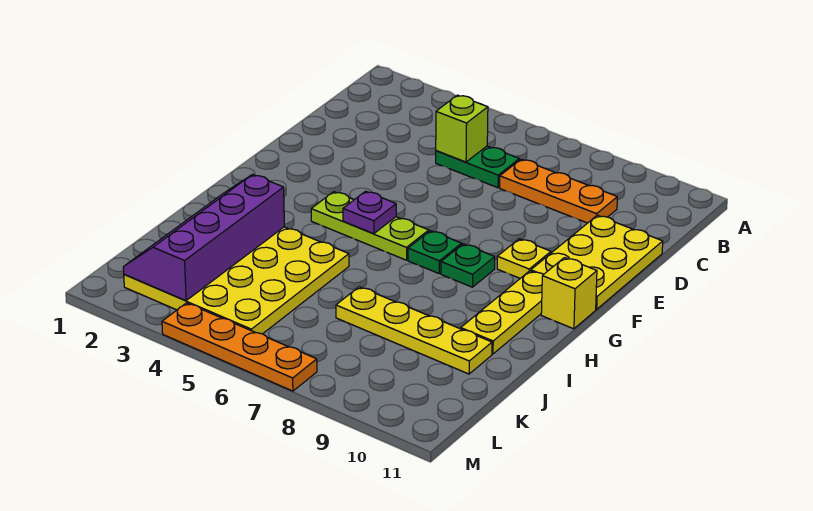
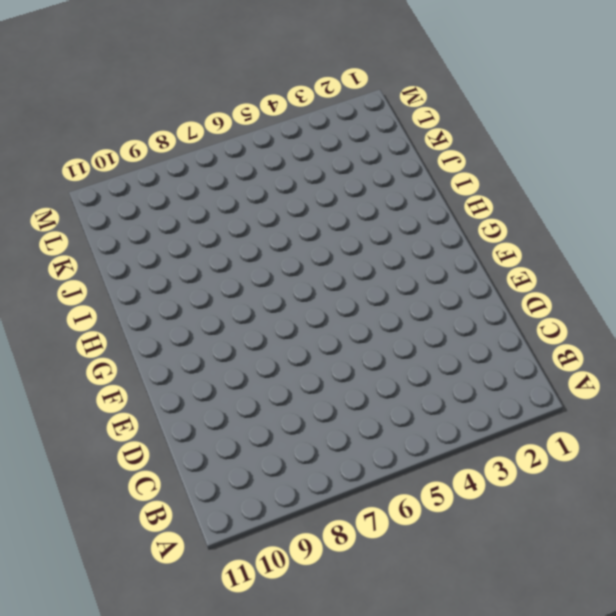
none -> green 1x2 plate [436,146,519,188]
none -> orange 1x3 plate [500,159,617,223]
none -> yellow 2x3 plate [531,215,663,309]

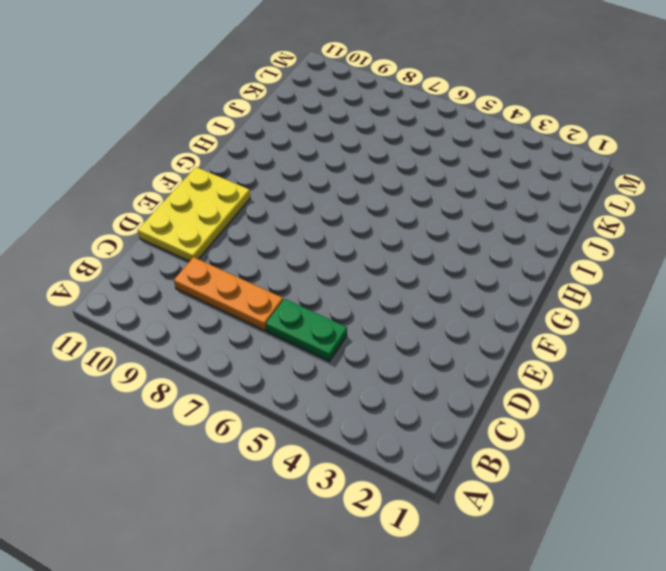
none -> yellow 1x1 plate [497,239,551,278]
none -> lime 1x3 plate [311,192,429,260]
none -> green 1x1 plate [408,231,462,273]

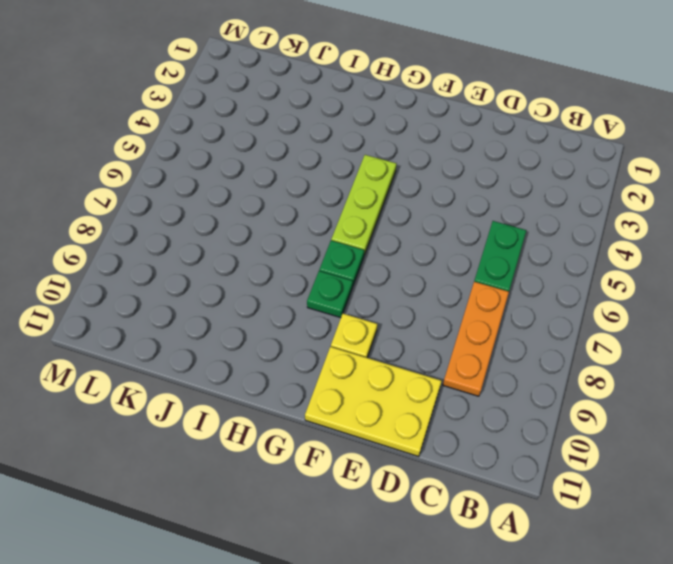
none -> yellow 1x3 plate [461,271,544,354]
none -> yellow 1x1 brick [541,258,597,329]
none -> yellow 4x4 plate [124,227,349,334]

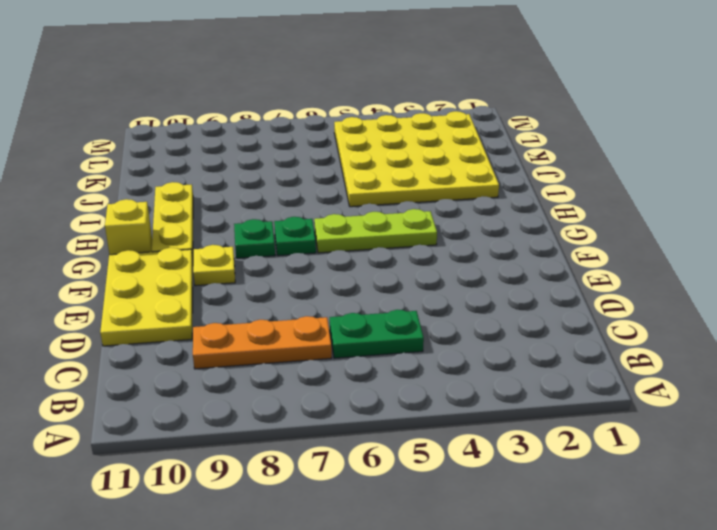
none -> yellow 1x4 plate [336,287,492,374]
none -> orange 1x4 plate [162,303,317,391]
none -> lime 1x1 brick [436,95,488,162]

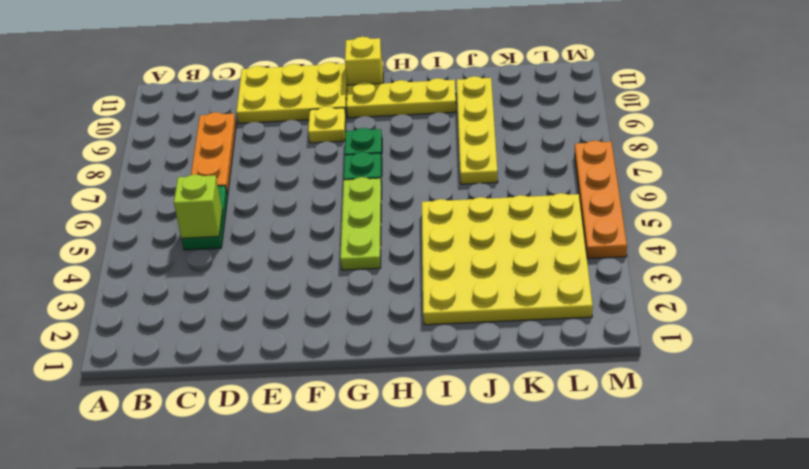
none -> purple 1x1 plate [343,191,396,234]
none -> purple 2x4 slope [123,174,284,301]

